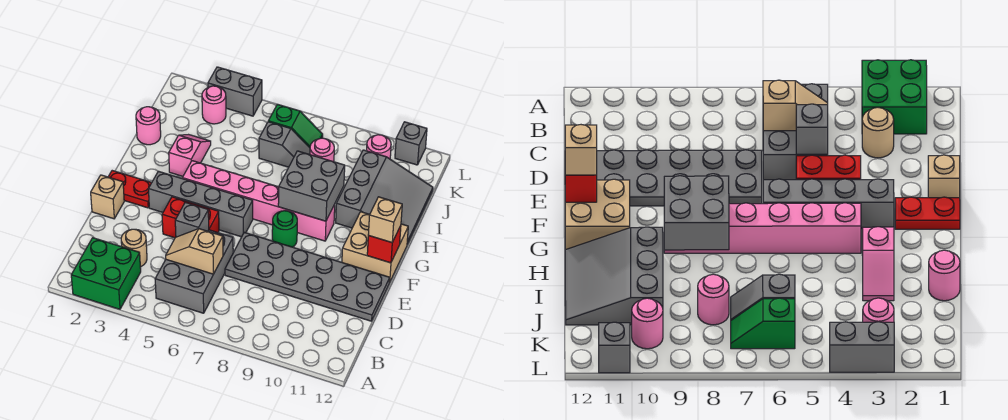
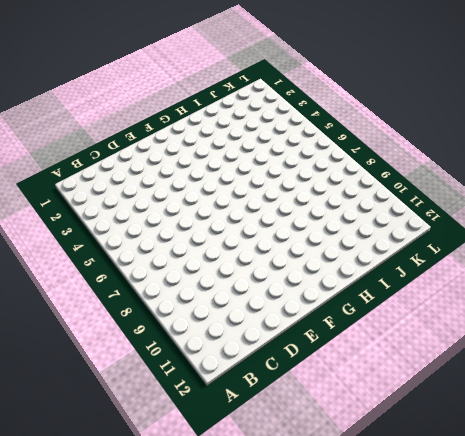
none -> green 2x2 brick [71,238,141,309]
none -> grey 2x3 brick [155,230,233,313]
none -> tan 1x1 round brick [121,229,147,267]

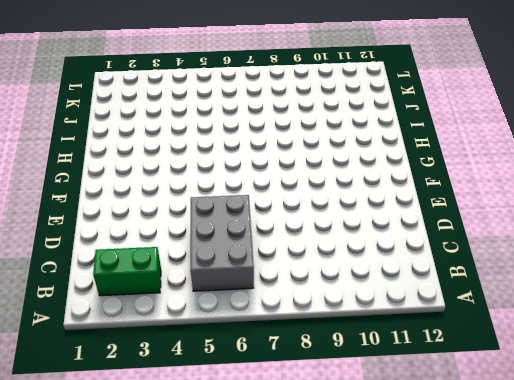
green 1x2 brick [93,247,161,296] -> green 2x2 brick [71,238,141,309]
none -> tan 1x1 round brick [121,229,147,267]
none -> grey 2x6 plate [225,232,390,321]
none -> tan 1x1 brick [91,175,124,219]

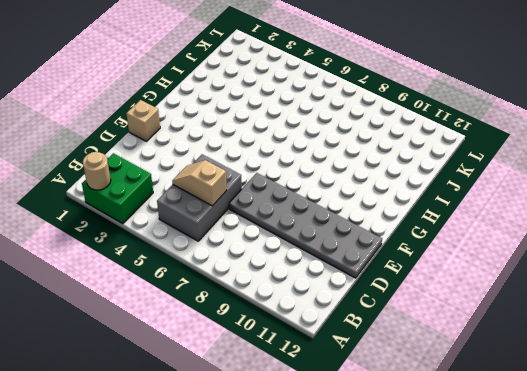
tan 1x1 round brick [83,152,111,190] -> tan 1x1 round brick moved to [121,229,147,267]
none -> red 1x2 brick [162,197,219,238]
none -> red 1x2 plate [108,171,152,208]
none -> grey 1x4 brick [148,171,253,237]

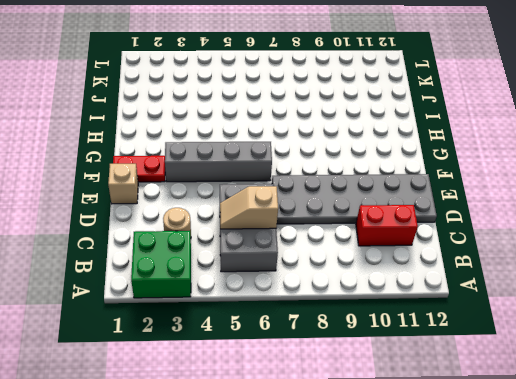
red 1x2 brick [356,205,418,246] -> red 1x2 brick moved to [162,197,219,238]
none -> green 1x1 round brick [272,211,297,247]
none -> tan 2x2 brick [342,212,408,282]
none -> pink 1x6 brick [182,161,335,241]

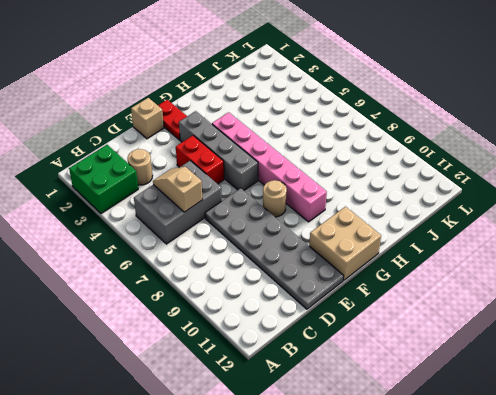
tan 1x1 round brick [263,180,287,217] -> green 1x1 round brick [272,211,297,247]
none -> pink 1x2 slope [169,135,211,176]
none -> grey 3x3 slope [336,150,433,244]
none -> pink 1x1 round brick [136,107,161,145]

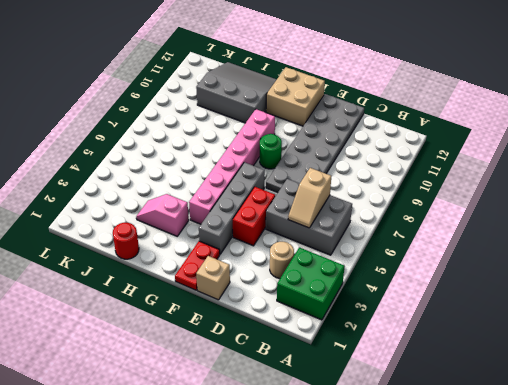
red 1x1 round brick [113,223,139,259] -> pink 1x1 round brick [136,107,161,145]
none -> grey 1x2 slope [259,122,310,167]
none -> pink 1x1 round brick [310,138,334,162]
none -> pink 1x1 round brick [202,86,226,124]

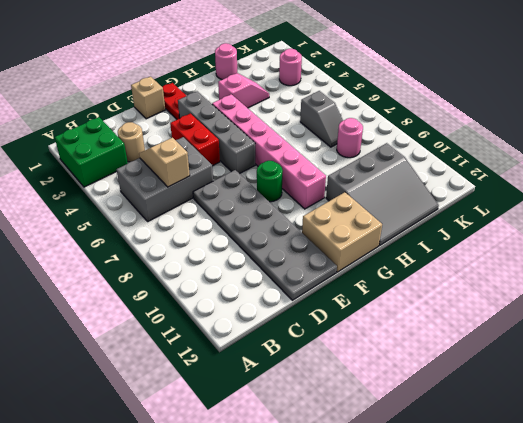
none -> green 1x2 slope [268,104,323,147]
none -> pink 1x1 round brick [367,135,391,159]
none -> grey 1x2 brick [208,67,262,116]

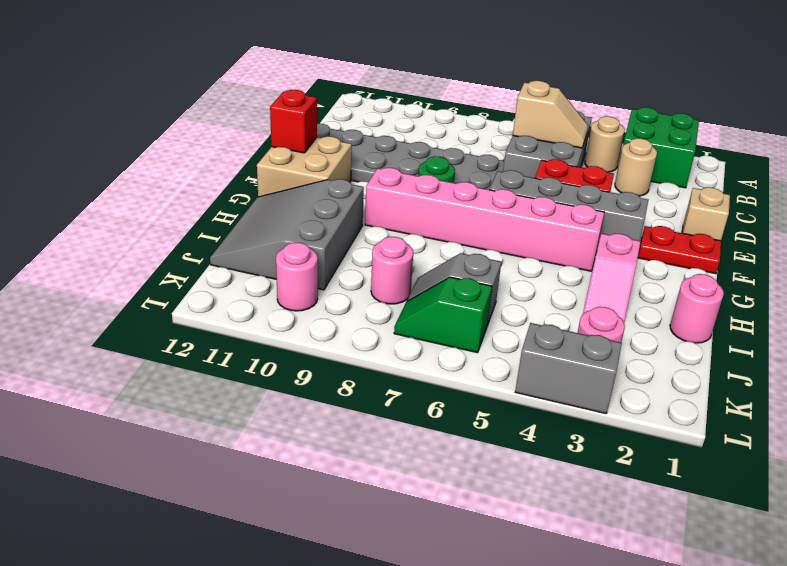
tan 1x1 round brick [585,116,625,172] -> none
none -> grey 1x1 brick [395,122,427,165]
none -> grey 1x1 brick [175,202,209,237]
none -> grey 2x2 brick [278,151,345,221]

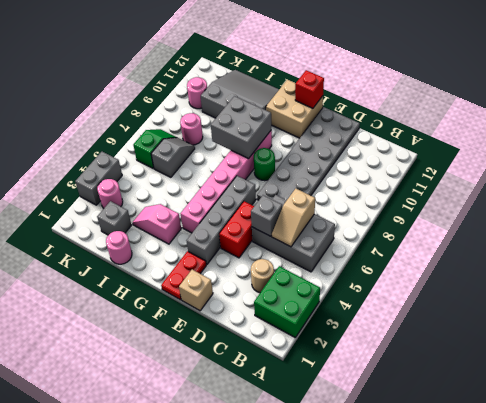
grey 1x1 brick [97,201,131,235] -> grey 1x1 brick moved to [395,122,427,165]
none -> tan 1x1 brick [368,197,402,243]

